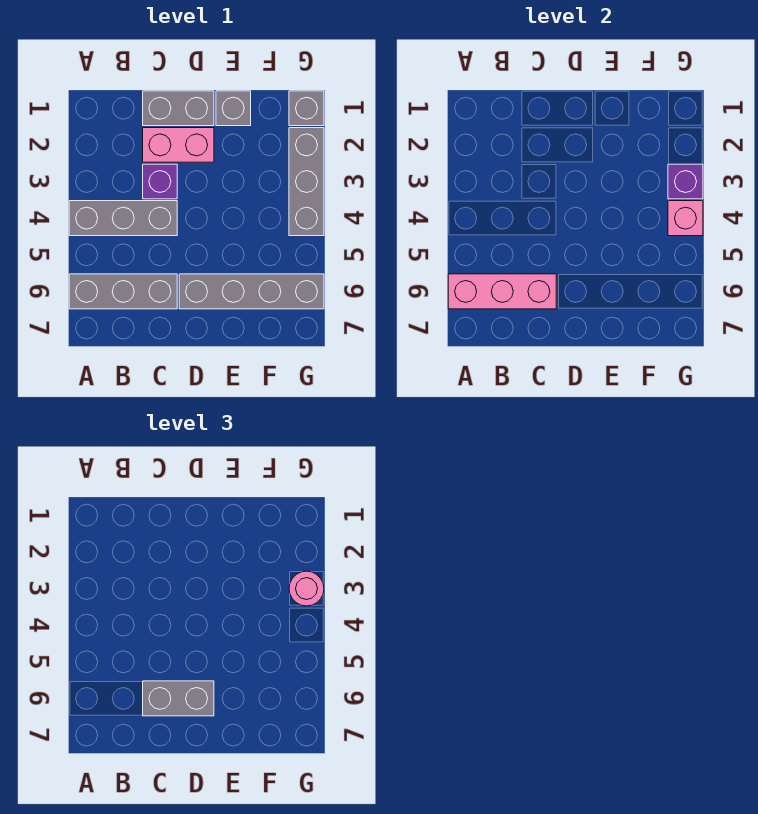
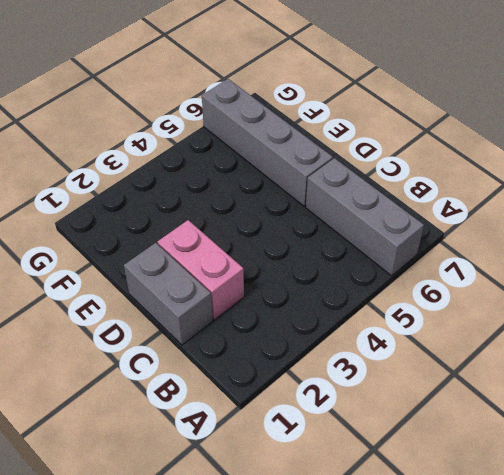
none -> grey 1x3 brick [69,201,177,236]
none -> purple 1x1 brick [143,164,177,199]
none -> grey 1x1 brick [216,91,251,126]

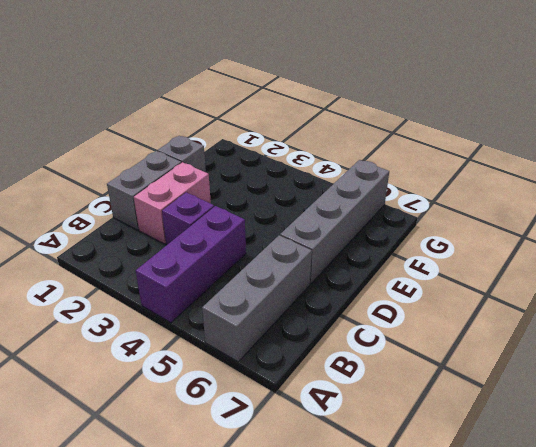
purple 1x3 brick [136,206,246,323] -> grey 1x3 brick [69,201,177,236]
none -> grey 1x1 brick [289,91,324,126]
none -> grey 1x3 brick [289,128,324,236]
none -> pink 1x3 brick [448,274,556,309]

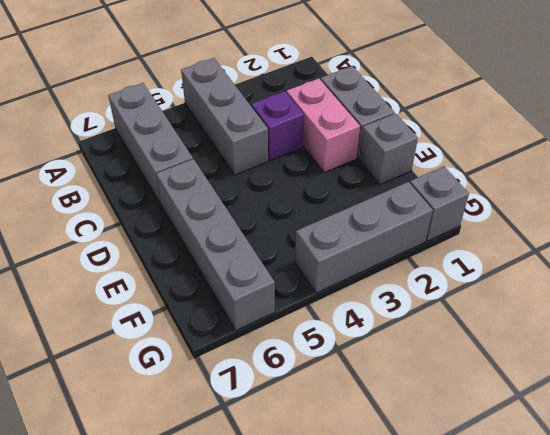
none -> pink 1x3 brick [448,274,556,309]
none -> purple 1x1 brick [668,164,703,199]
none -> pink 1x1 brick [668,201,703,236]

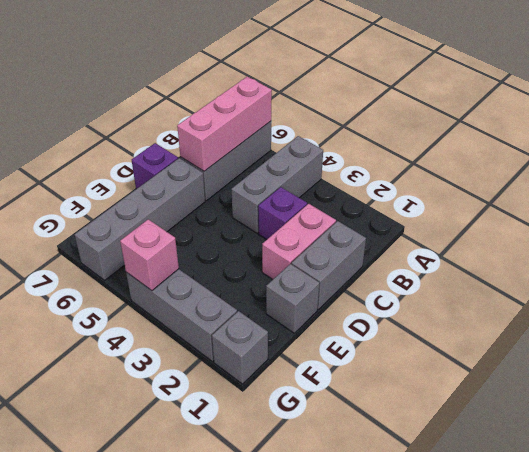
purple 1x1 brick [132,143,178,189] -> purple 1x1 brick moved to [668,164,703,199]
none -> grey 1x2 brick [143,681,214,716]
none -> pink 1x1 round brick [289,571,324,606]

